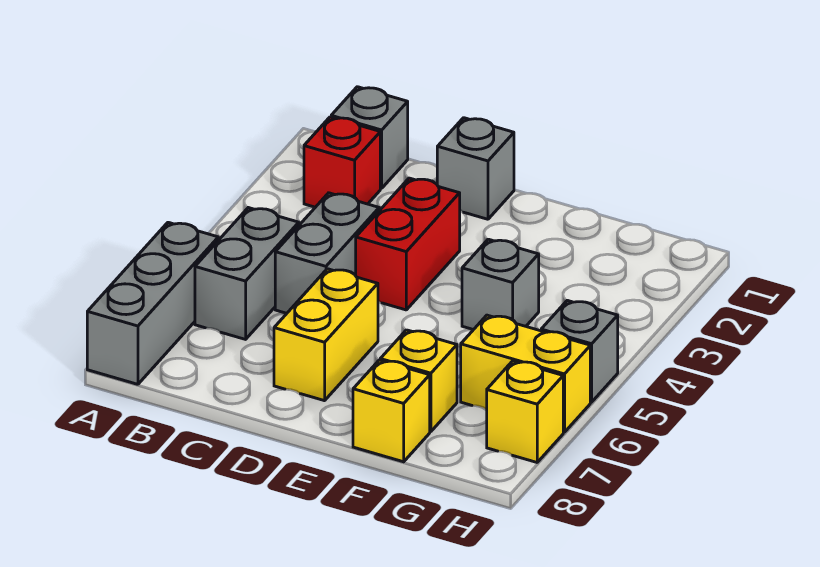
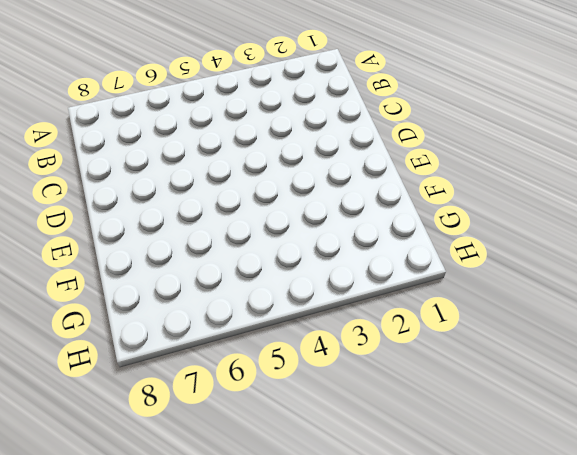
none -> grey 1x3 brick [87,222,218,384]
none -> grey 1x1 brick [331,87,408,188]
none -> red 1x1 brick [304,117,380,207]

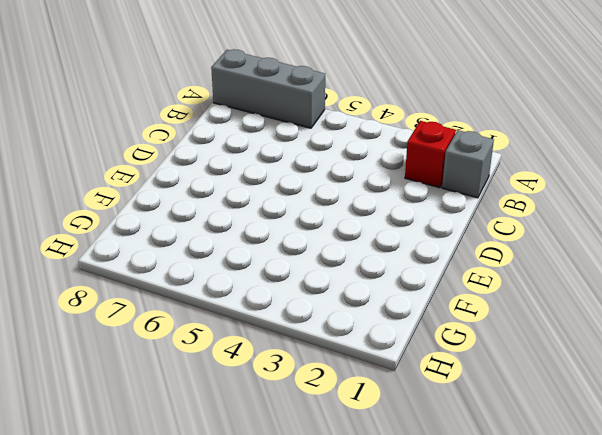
none -> grey 1x2 brick [195,208,299,339]
none -> grey 1x2 brick [275,193,379,313]
none -> grey 1x1 brick [437,118,514,219]

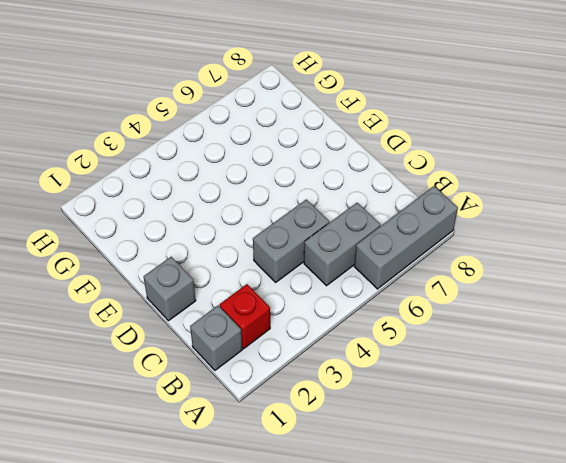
none -> red 1x2 brick [356,178,460,310]
none -> yellow 1x2 brick [274,269,378,401]
none -> grey 1x1 brick [462,239,539,330]

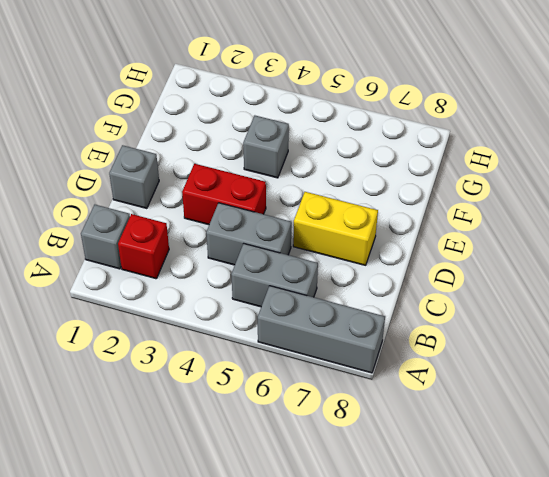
none -> yellow 1x1 brick [380,330,457,432]
none -> yellow 1x1 brick [353,360,430,462]
none -> yellow 1x2 brick [461,315,590,432]

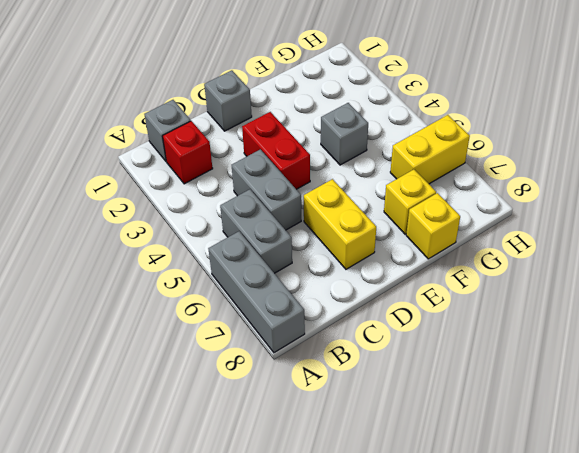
none -> grey 1x1 brick [541,300,618,402]
none -> yellow 1x1 brick [487,361,563,462]

